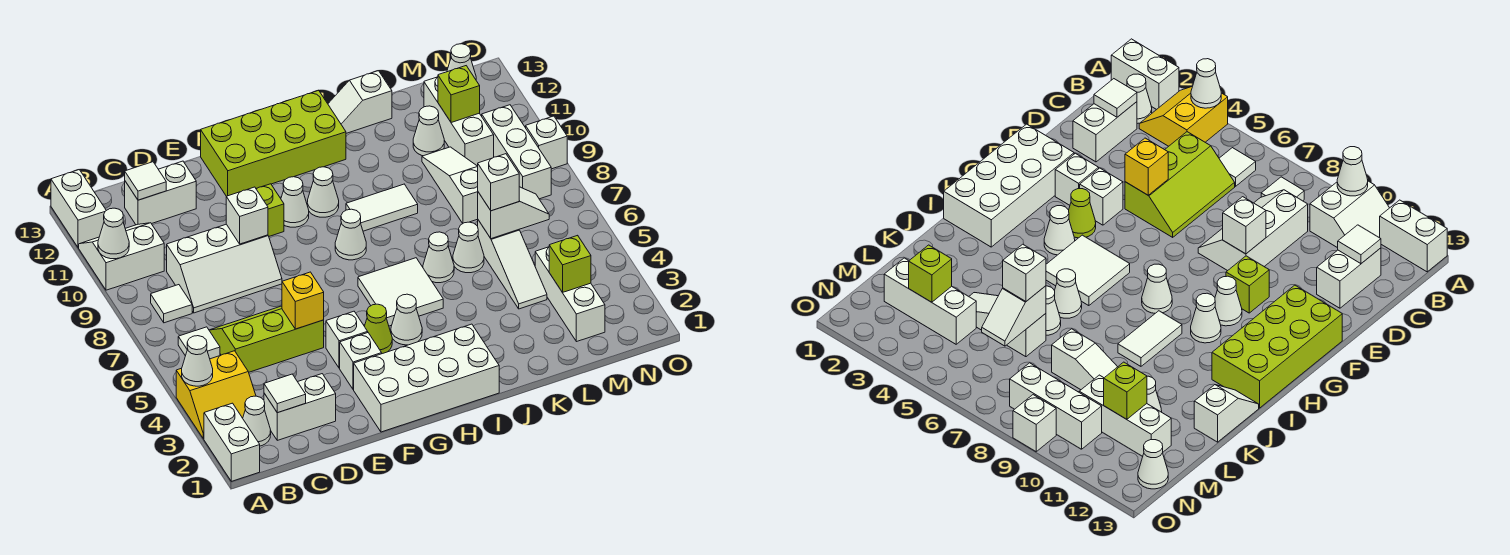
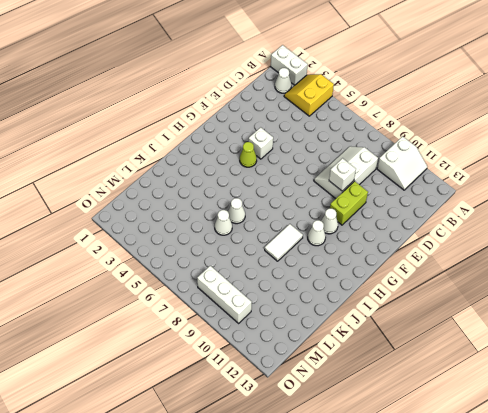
lime 1x2 brick [330,181,368,225] -> lime 1x1 brick [256,184,284,236]
none -> white 1x2 brick [51,170,106,248]
none -> white 1x1 tile [178,327,220,359]
none -> white 1x1 tile [151,285,192,323]
none -> white 1x2 brick [264,374,336,440]

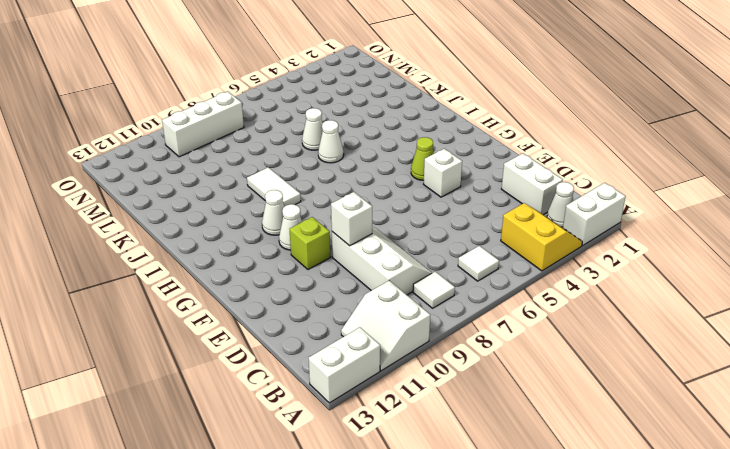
none -> lime 2x3 slope [209,306,324,372]
none -> white 1x2 brick [125,161,196,225]
none -> white 2x4 brick [354,324,499,432]
none -> white 1x1 brick [340,333,382,390]

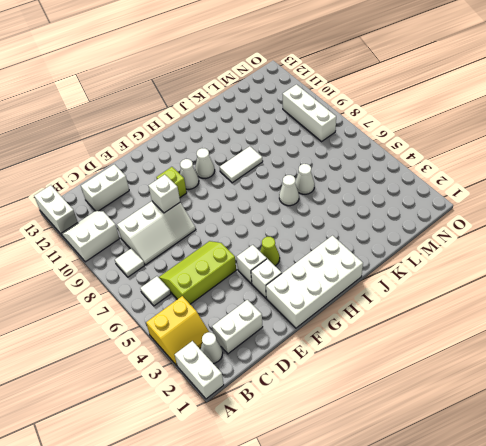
none -> lime 2x4 brick [201,90,346,196]
none -> white 1x1 cone [391,294,422,345]
none -> white 2x2 tile [358,258,443,326]
none -> white 1x1 cone [335,209,366,260]

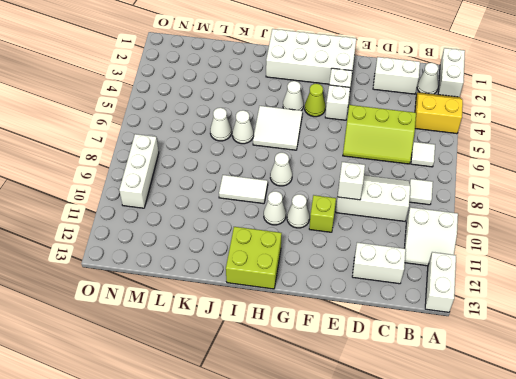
lime 2x2 brick [226,227,282,289] -> lime 2x4 brick [201,90,346,196]
none -> white 1x2 slope [328,71,392,133]
none -> white 1x3 slope [478,220,547,309]
none -> white 1x3 slope [422,147,478,223]
none -> white 1x1 cone [413,106,444,156]

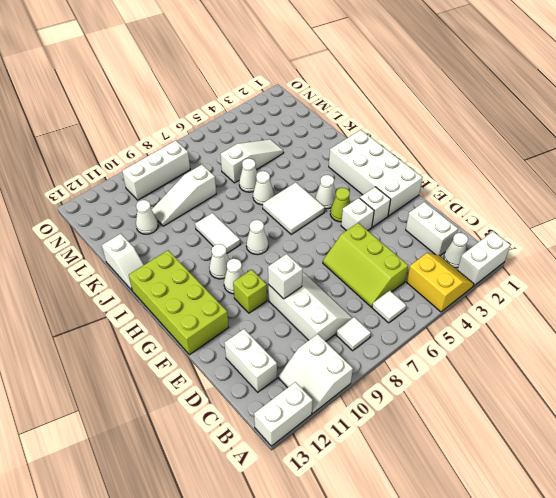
none -> white 1x3 brick [535,247,605,342]
none -> white 1x3 brick [424,77,494,166]
none -> white 1x1 cone [447,44,476,79]
none -> white 1x1 brick [526,116,567,169]

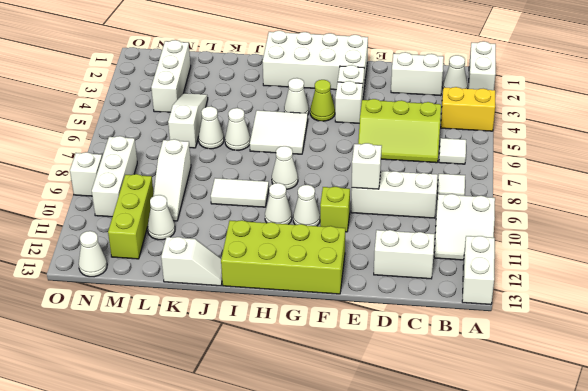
lime 1x3 brick [108,174,153,259] -> white 1x3 brick [424,77,494,166]
none -> white 1x1 cone [182,336,213,386]
none -> white 1x1 cone [98,208,129,259]
none -> white 1x1 tile [264,374,306,413]
none -> white 1x1 tile [125,162,166,200]

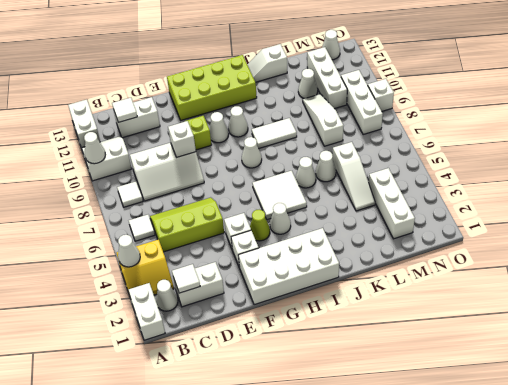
none -> yellow 1x1 brick [282,272,324,329]
none -> white 1x2 slope [478,187,549,239]
none -> lime 1x1 brick [549,235,591,292]
none -> lime 1x1 brick [438,66,480,123]

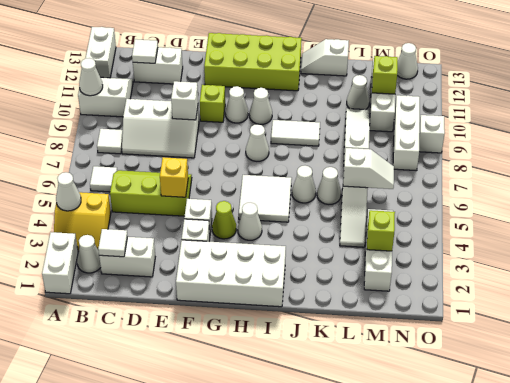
none -> white 1x1 brick [478,154,519,211]

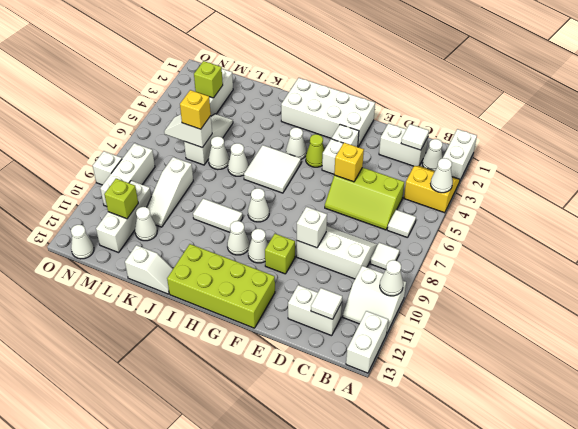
yellow 1x1 brick [180,90,211,129] -> white 1x1 brick [478,154,519,211]

